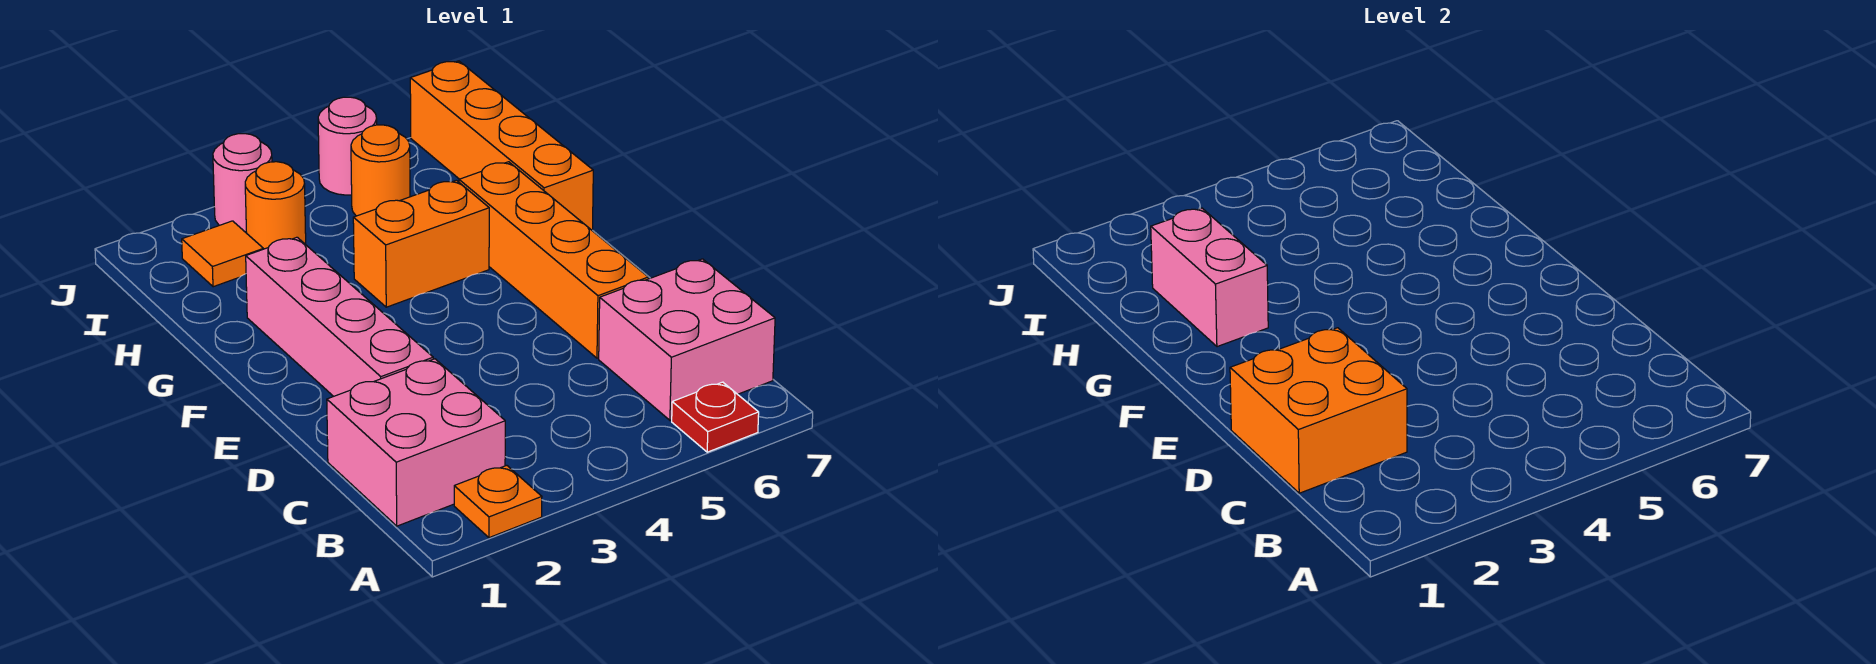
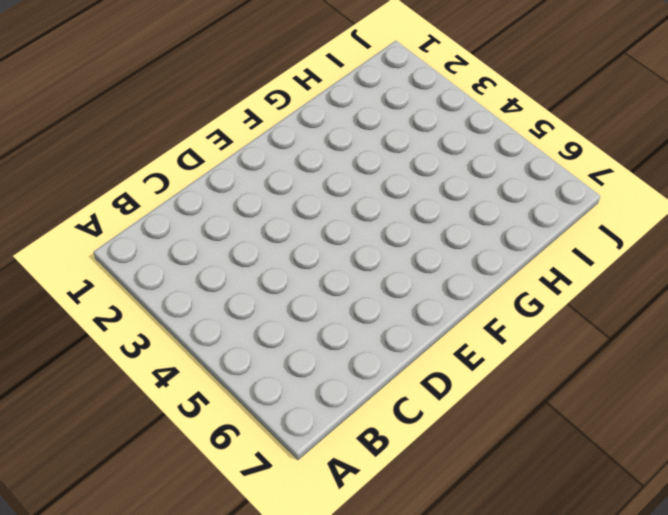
none -> orange 1x1 plate [454,465,542,538]
none -> red 1x1 plate [672,382,759,452]
none -> pink 2x2 brick [327,359,505,526]

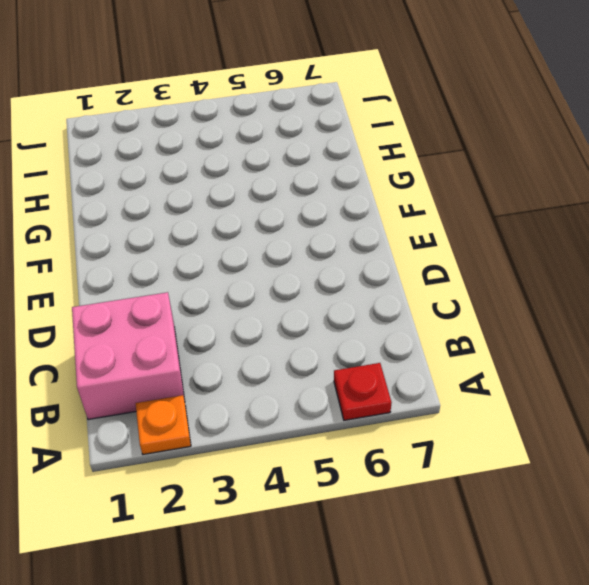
none -> pink 2x2 brick [599,259,775,420]
none -> pink 1x4 brick [246,237,433,396]
none -> orange 1x4 brick [459,162,648,358]

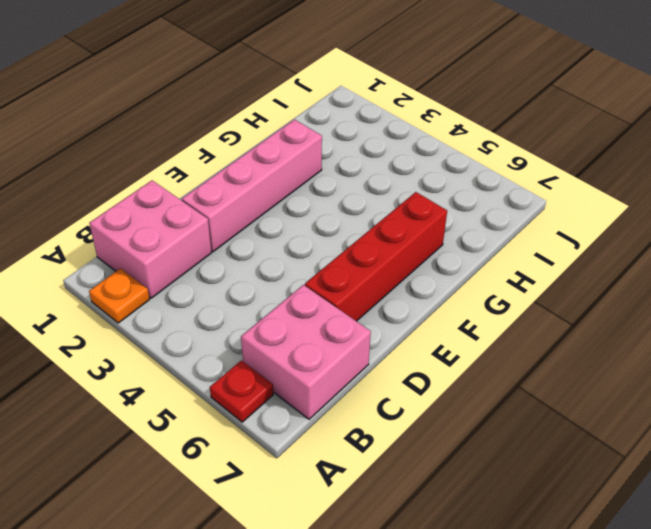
red 1x4 brick [305,192,447,321] -> orange 1x4 brick [459,162,648,358]
none -> orange 1x2 brick [353,180,489,307]
none -> orange 1x4 brick [410,61,593,230]
none -> orange 1x1 tile [182,221,263,287]

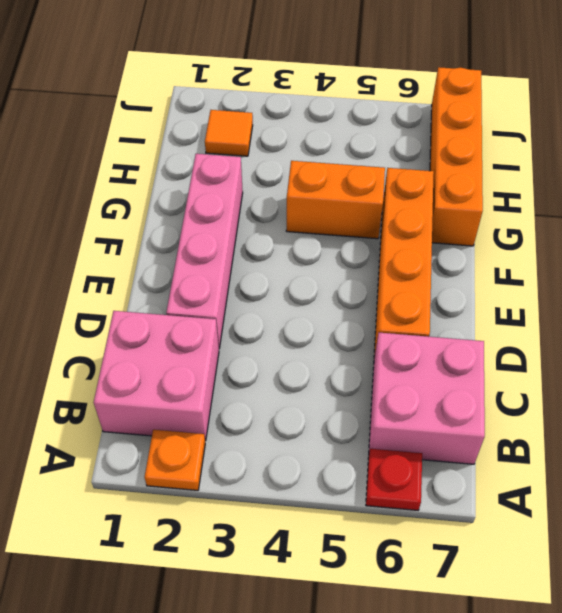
none -> orange 1x1 round brick [245,162,306,249]
none -> orange 1x1 round brick [351,125,410,216]
none -> pink 1x1 round brick [213,134,272,232]

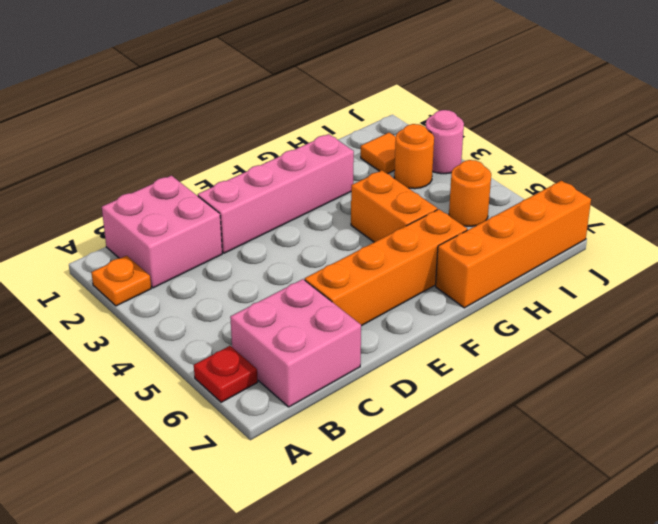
none -> pink 1x1 round brick [318,97,377,195]
none -> orange 2x2 brick [1230,328,1407,493]
none -> pink 1x2 brick [1151,208,1268,347]

